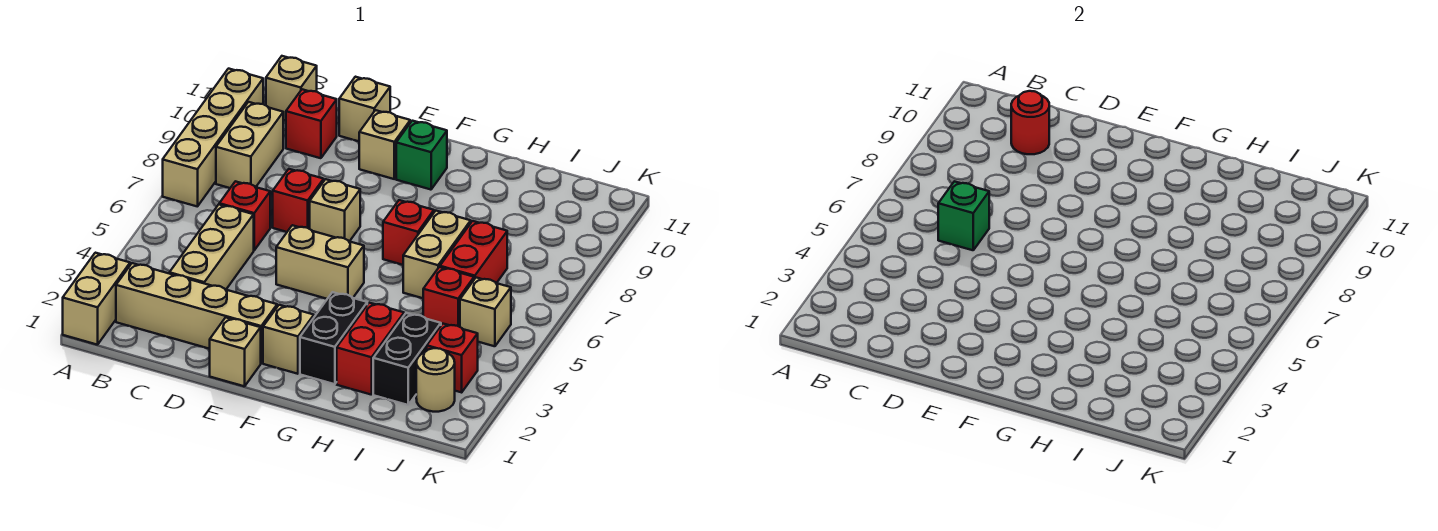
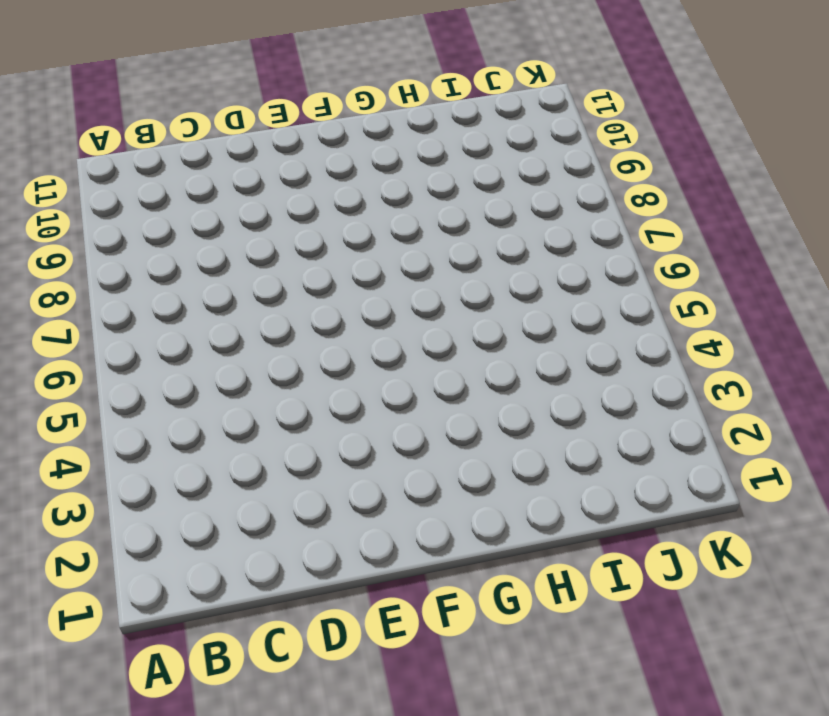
none -> tan 1x2 brick [63,253,130,345]
none -> tan 1x4 brick [163,69,264,207]
none -> tan 1x4 brick [116,263,277,363]

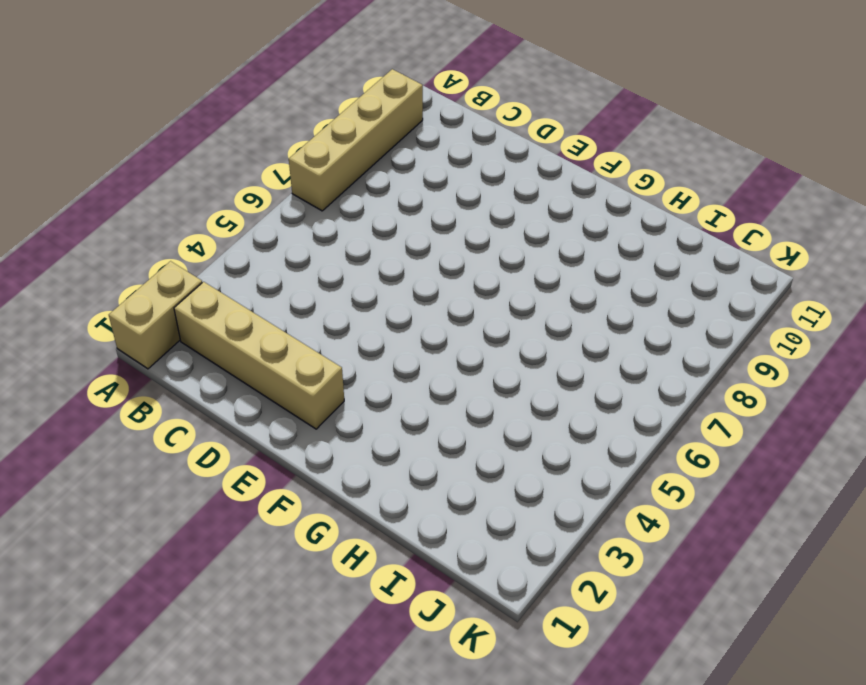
none -> tan 1x2 brick [216,102,283,188]
none -> tan 1x1 brick [266,56,317,121]
none -> tan 1x3 brick [169,205,254,290]

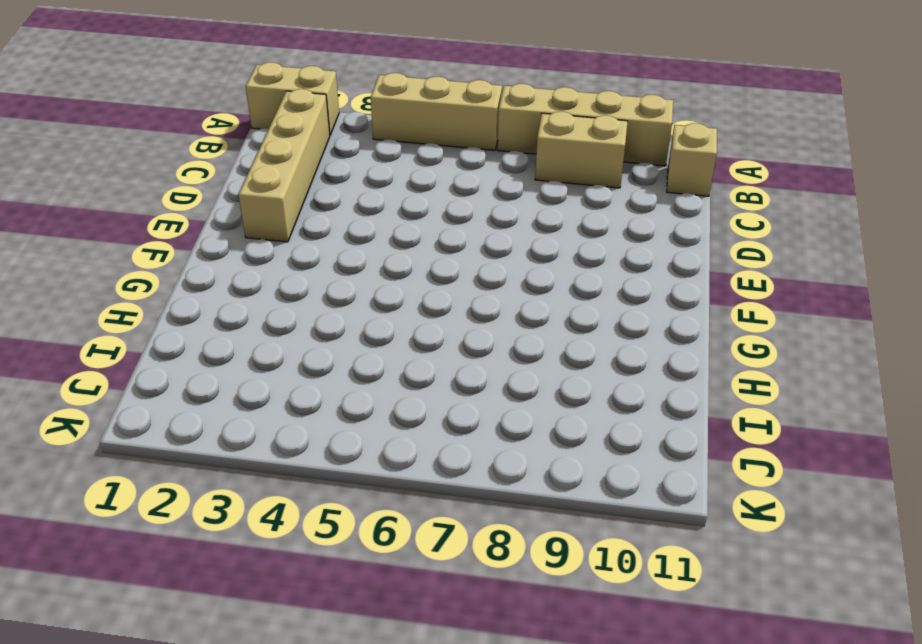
tan 1x3 brick [371,73,502,150] -> tan 1x3 brick moved to [169,205,254,290]
none -> red 1x1 brick [219,181,270,250]
none -> red 1x1 brick [286,89,337,158]
none -> red 1x1 brick [273,169,324,232]

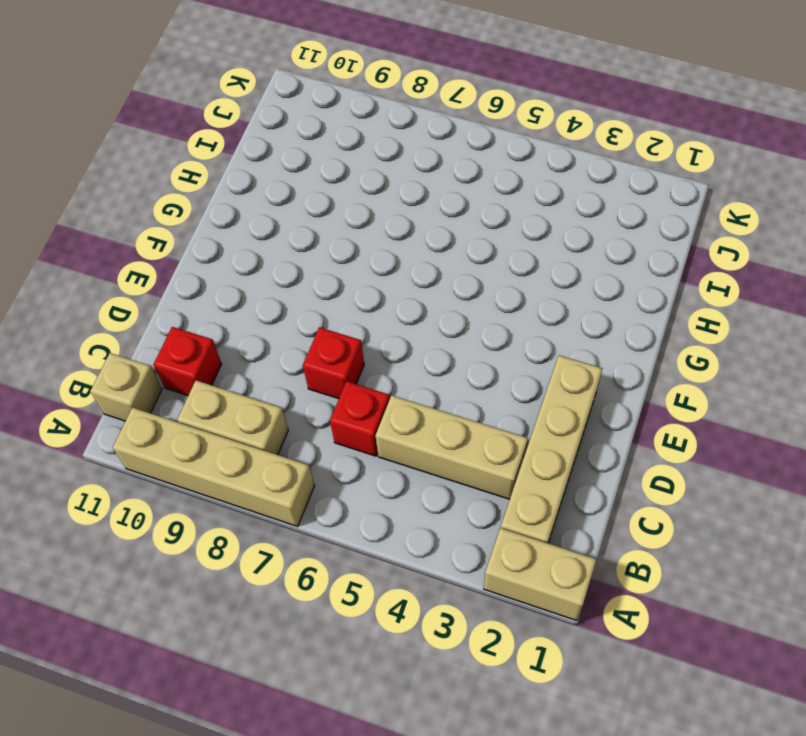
none -> tan 1x1 brick [339,77,390,141]
none -> tan 1x1 brick [210,317,261,386]
none -> tan 1x2 brick [276,225,364,299]

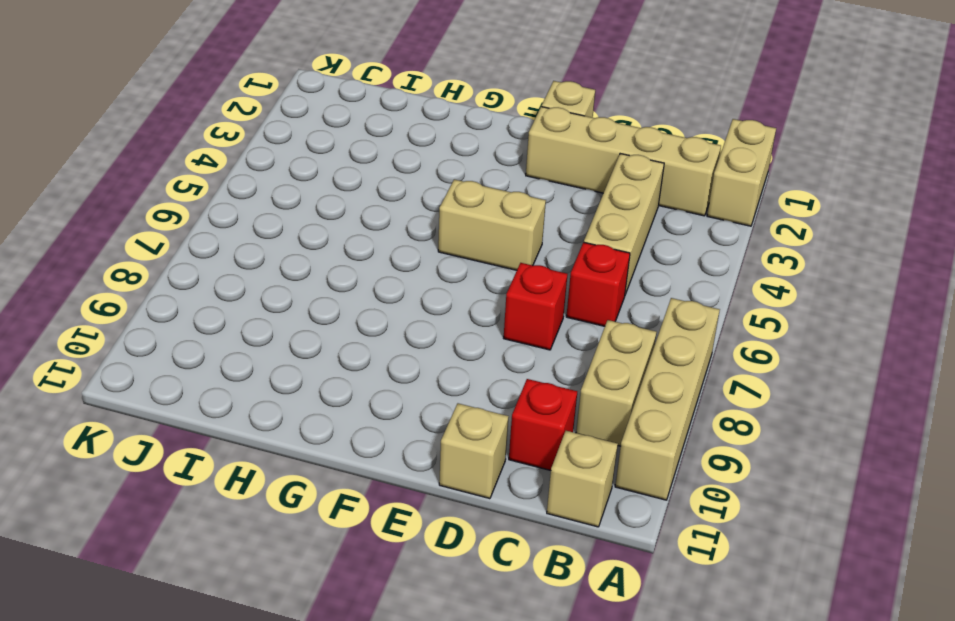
none -> tan 1x1 brick [310,179,360,241]
none -> tan 1x1 brick [359,110,410,179]
none -> tan 1x1 brick [263,305,314,374]

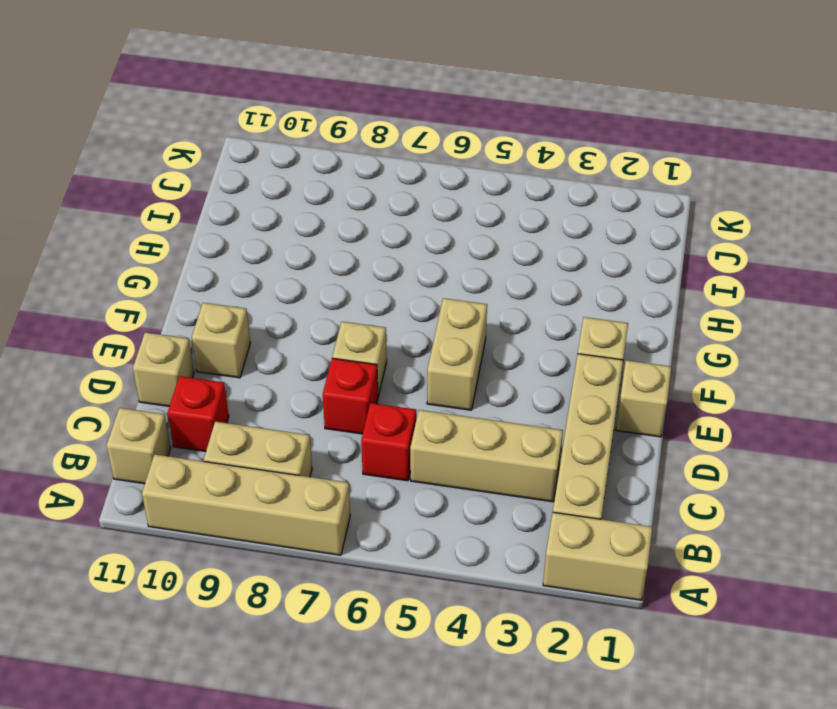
none -> green 1x1 brick [396,121,447,190]
none -> black 1x2 brick [300,292,367,384]
none -> red 1x1 brick [383,200,434,265]

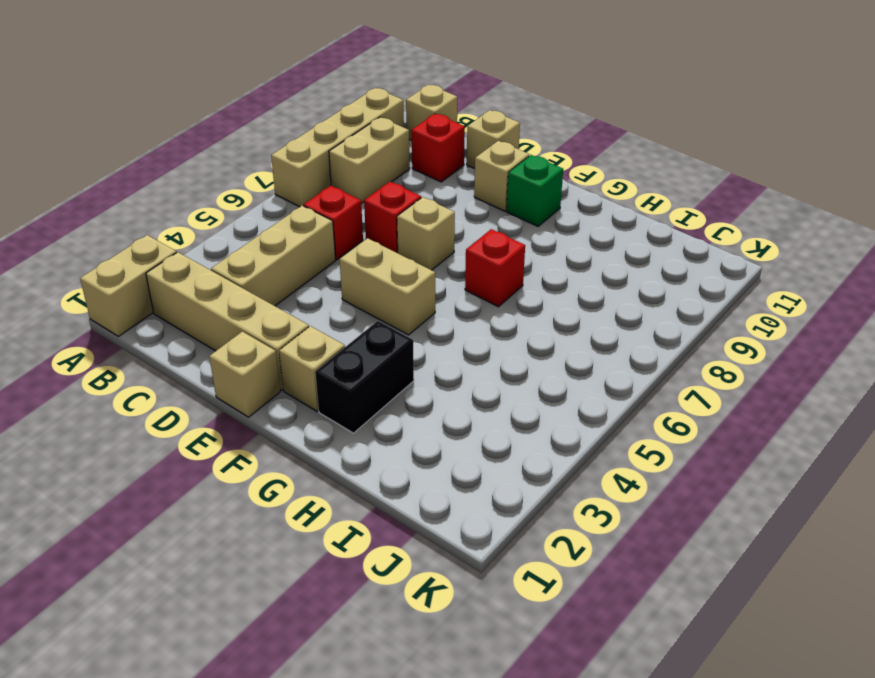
none -> red 1x2 brick [337,303,404,395]
none -> tan 1x2 brick [403,211,471,298]
none -> black 1x2 brick [373,313,441,405]

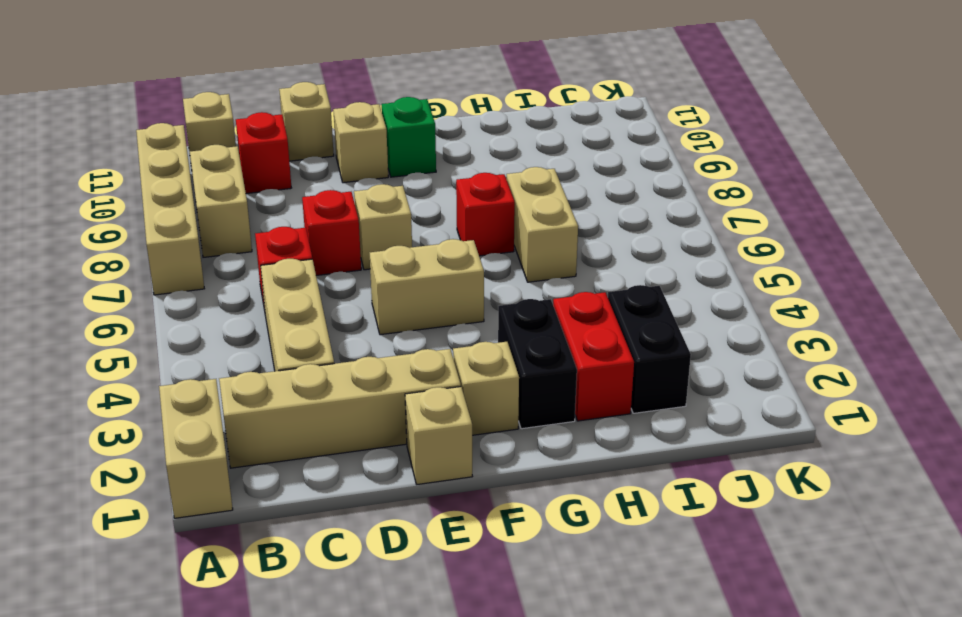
none -> red 1x1 brick [423,267,474,327]
none -> red 1x2 brick [440,221,507,283]
none -> tan 1x1 round brick [416,348,455,412]

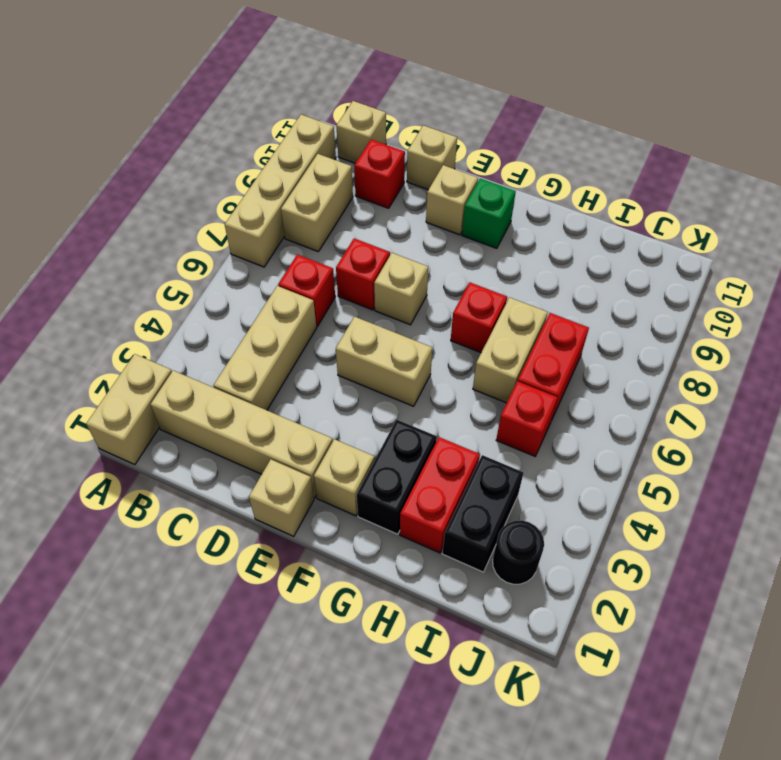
black 1x1 round brick [493,520,544,584] -> tan 1x1 round brick [416,348,455,412]
none -> red 1x1 brick [427,324,478,392]
none -> tan 1x1 brick [460,278,511,346]
none -> green 1x1 brick [938,181,989,250]

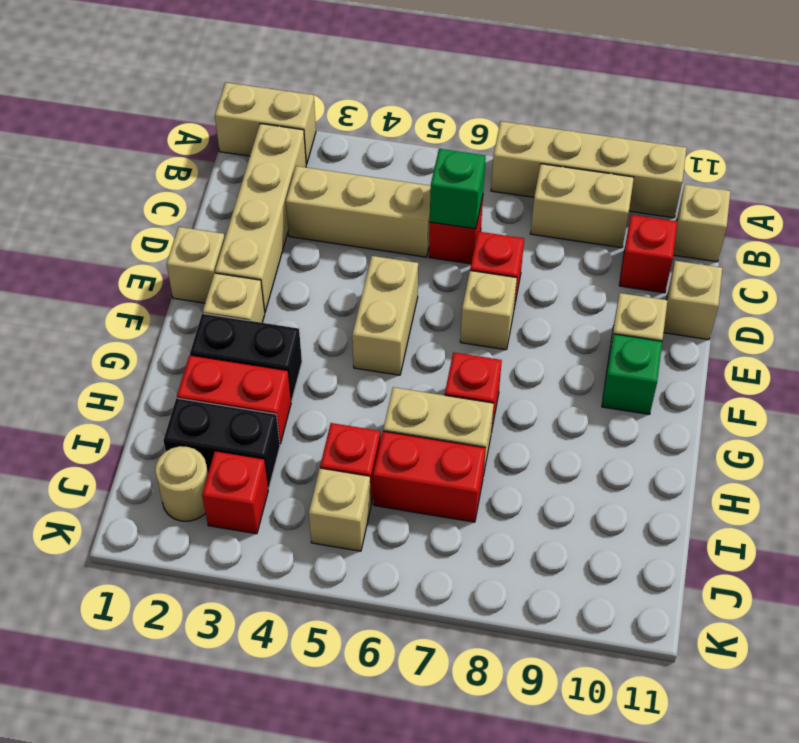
none -> red 1x1 round brick [1011,91,1049,154]

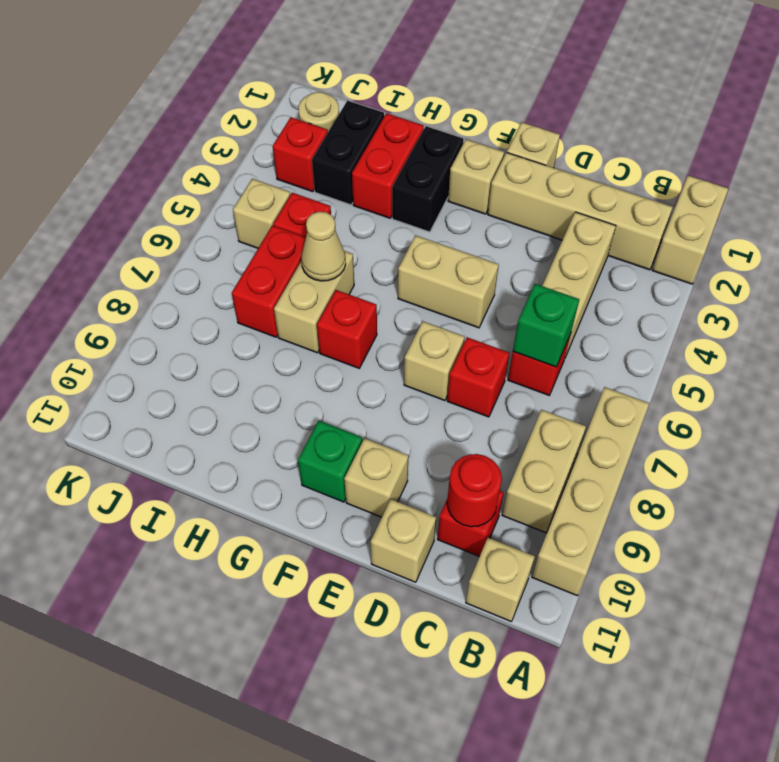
tan 1x1 cone [301,212,346,281] -> none

